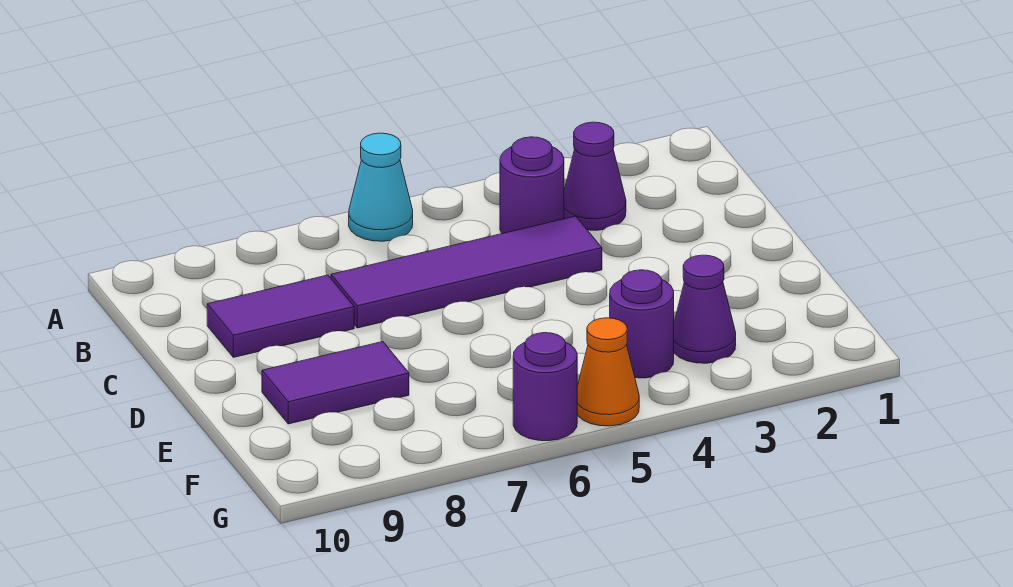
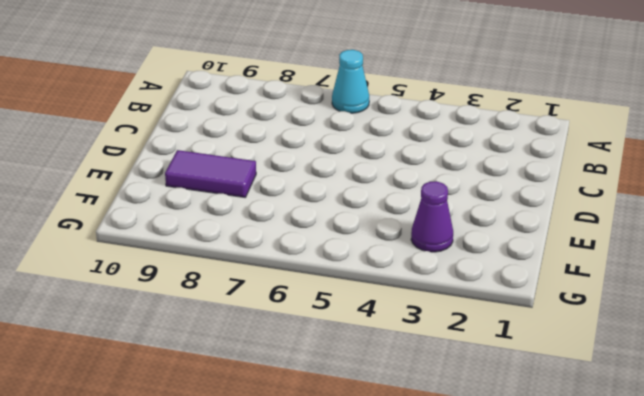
none -> purple 1x1 cone [564,122,626,230]
none -> purple 1x1 round brick [500,137,564,234]

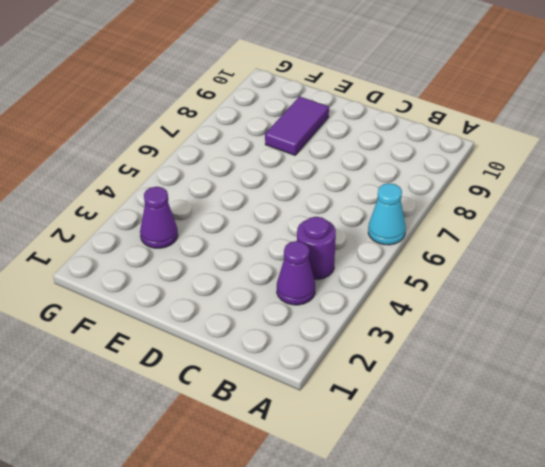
none -> purple 1x4 tile [331,216,602,328]
none -> purple 1x2 tile [207,275,354,357]

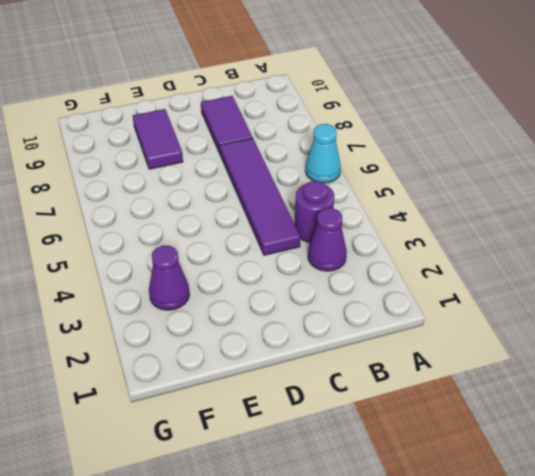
none -> purple 1x1 round brick [610,270,674,378]
none -> orange 1x1 cone [577,318,639,426]

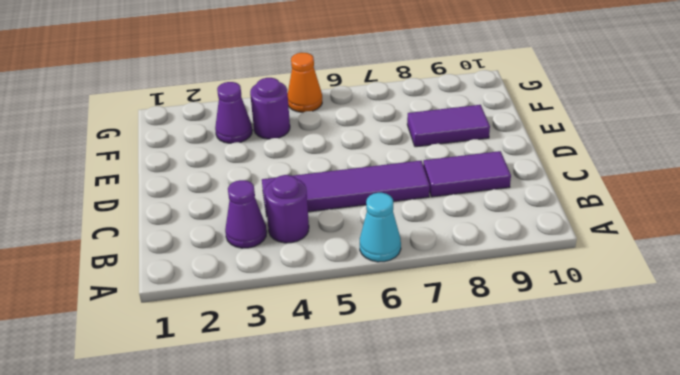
none -> purple 1x1 round brick [513,333,577,441]

